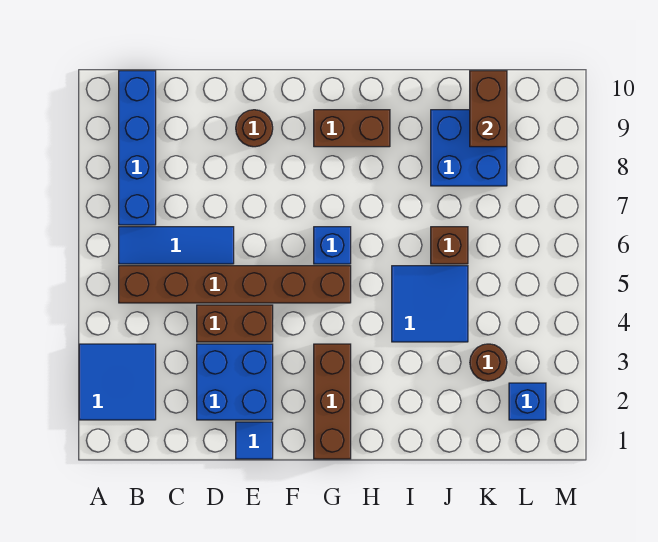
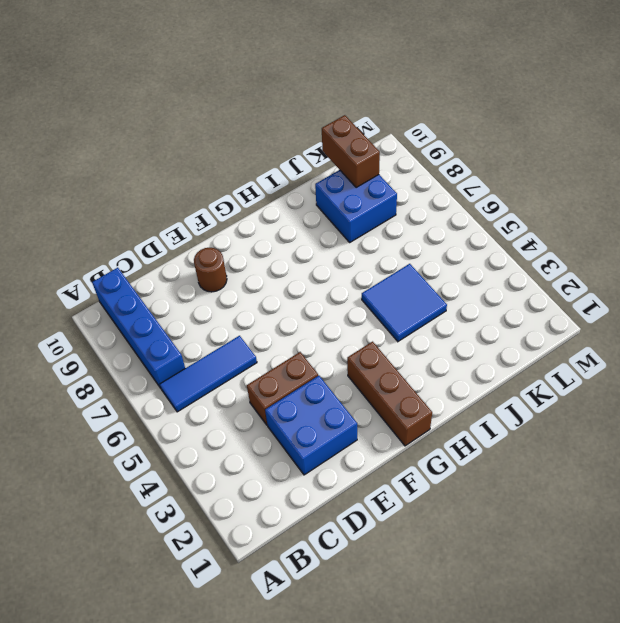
none -> blue 2x2 tile [79,344,156,420]
none -> brown 1x6 brick [119,266,351,303]
none -> blue 1x1 tile [236,422,273,459]

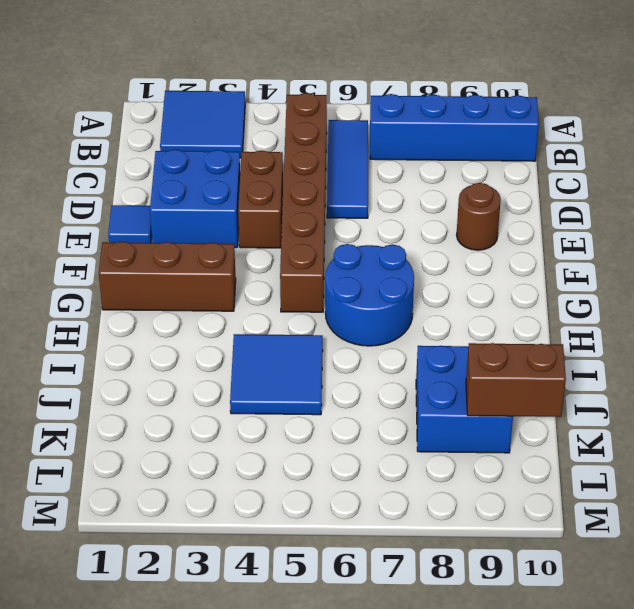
blue 2x2 round brick [325,244,414,346] -> blue 1x1 brick [314,227,351,264]
none -> brown 1x2 brick [314,110,390,147]
none -> brown 1x1 brick [431,227,468,264]
none -> brown 1x1 round brick [470,344,507,381]

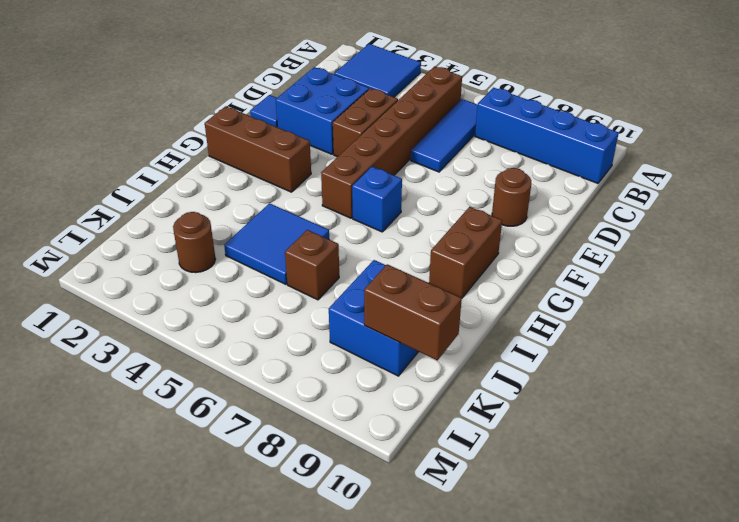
none -> blue 1x1 brick [509,383,546,420]

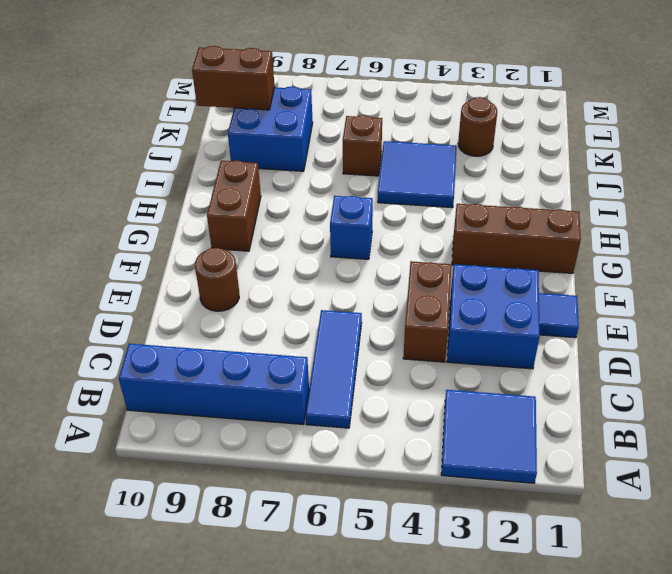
none -> brown 1x6 brick [119,266,351,303]
none -> blue 1x1 brick [509,383,546,420]

